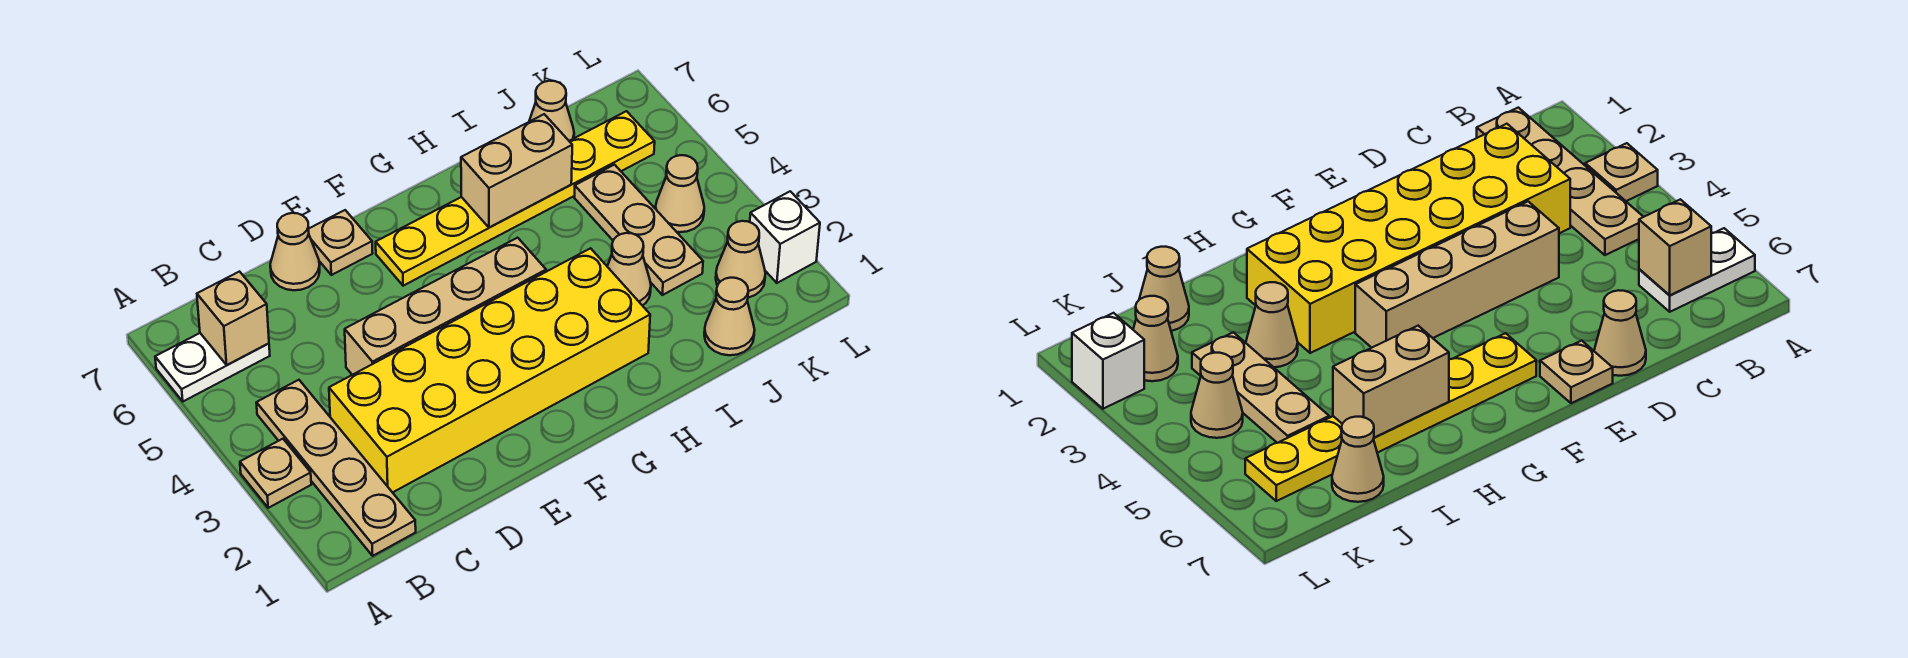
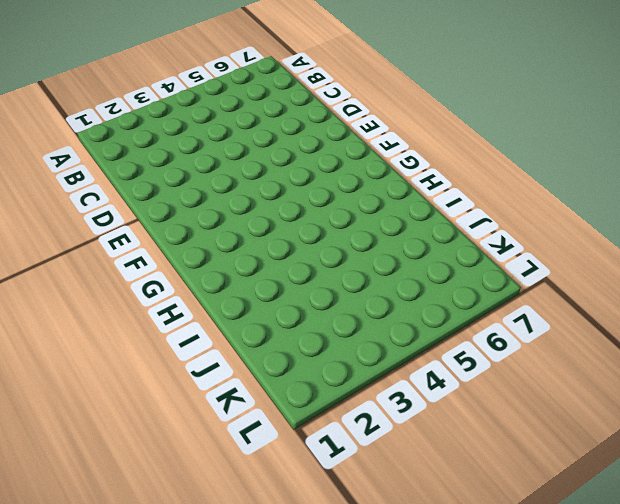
none -> tan 1x1 plate [240,439,311,508]
none -> white 1x2 plate [155,333,270,401]
none -> tan 1x4 plate [256,380,416,556]

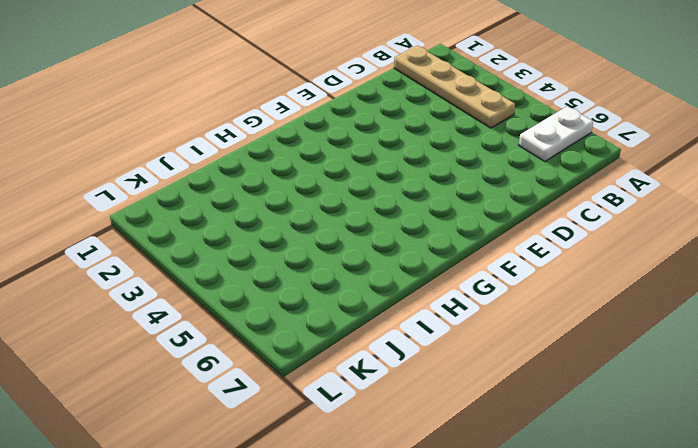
none -> tan 1x1 plate [240,439,311,508]
none -> yellow 2x6 brick [329,248,650,492]
none -> tan 1x4 brick [345,238,546,375]

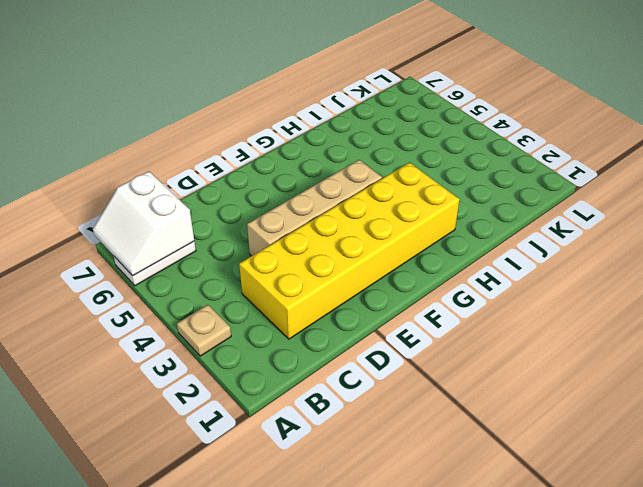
white 2x2 slope [93,171,194,276] -> tan 1x1 brick [197,272,269,365]
none -> tan 1x4 plate [256,380,416,556]
none -> tan 1x1 cone [270,213,320,290]
none -> tan 1x1 plate [309,210,373,275]

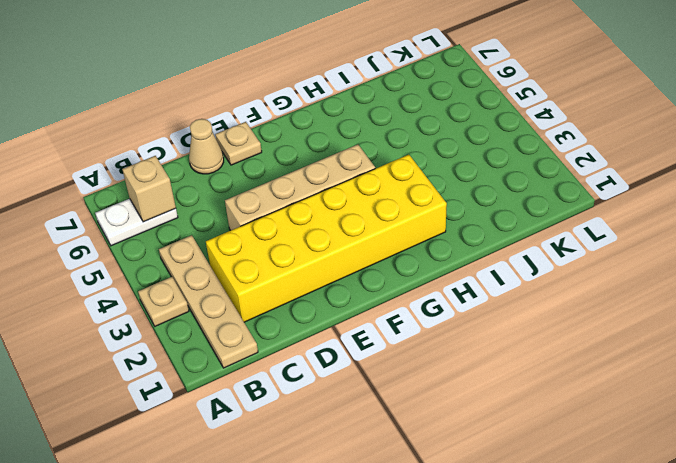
none -> yellow 1x6 plate [376,111,655,286]
none -> tan 1x1 cone [607,233,651,306]
none -> tan 1x1 cone [704,278,755,355]

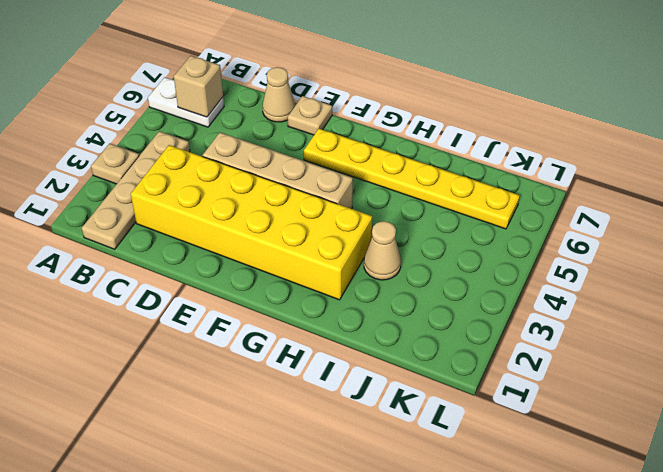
none -> tan 1x1 cone [704,278,755,355]
none -> tan 1x3 plate [574,165,703,295]
none -> tan 1x1 cone [529,81,574,141]

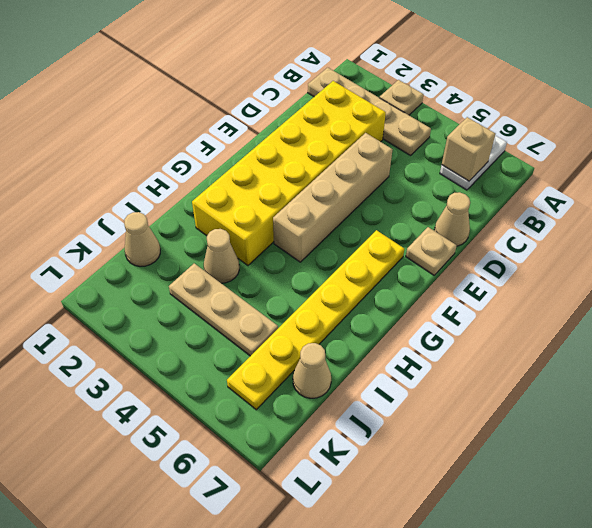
none -> tan 1x1 cone [716,221,766,298]
none -> tan 1x1 cone [656,155,704,232]
none -> white 1x1 brick [750,191,820,283]

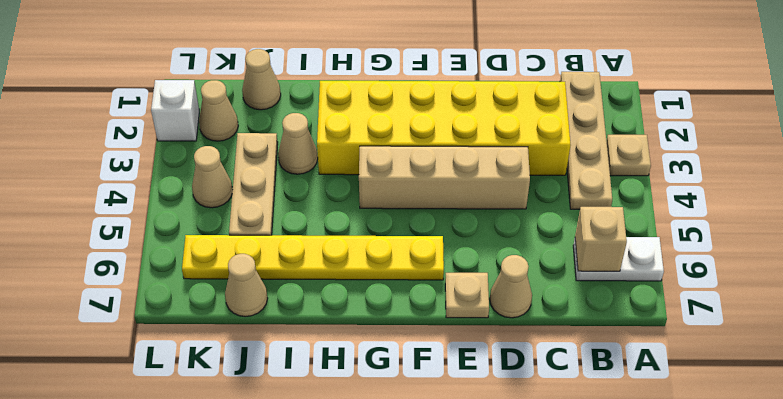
none -> tan 1x2 brick [461,114,572,228]

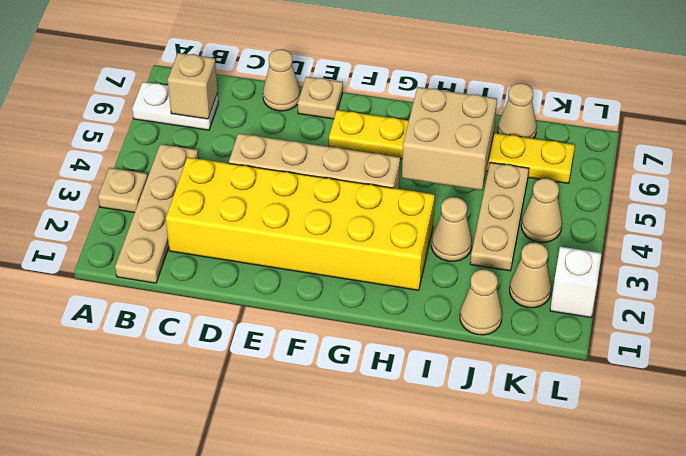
tan 2x2 brick [402,87,497,190] -> tan 1x2 brick [461,114,572,228]

